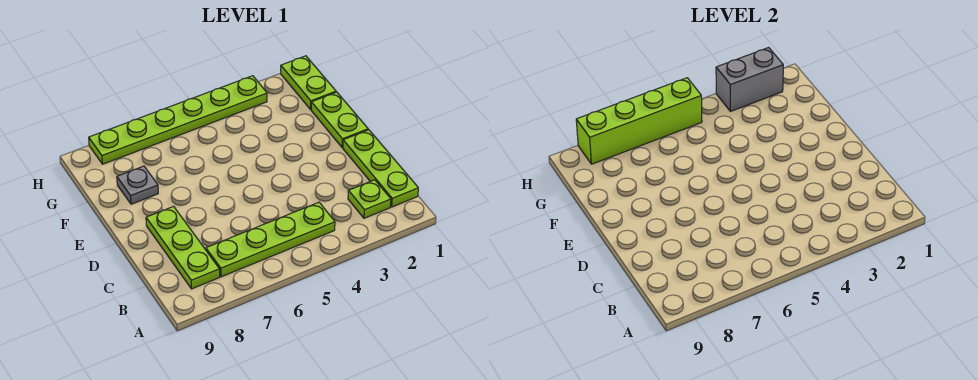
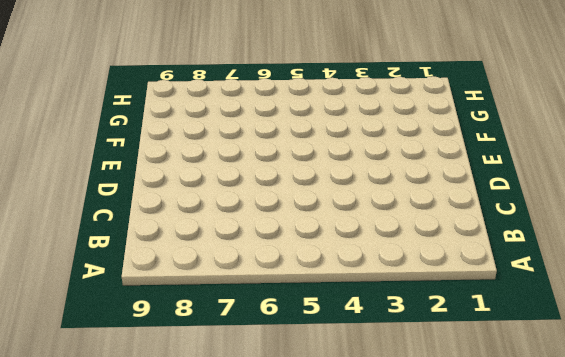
none -> lime 1x3 plate [343,130,418,207]
none -> lime 1x1 plate [348,180,391,218]

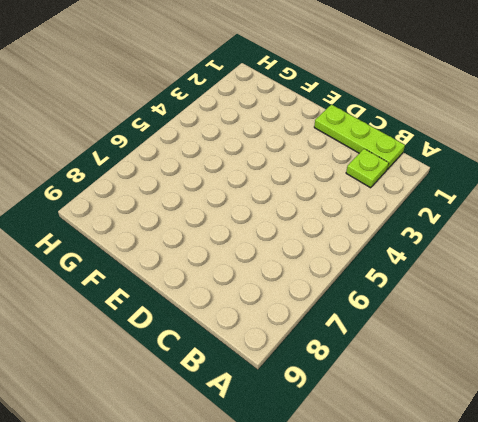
none -> lime 1x4 plate [206,202,335,277]
none -> lime 1x3 plate [146,207,220,289]

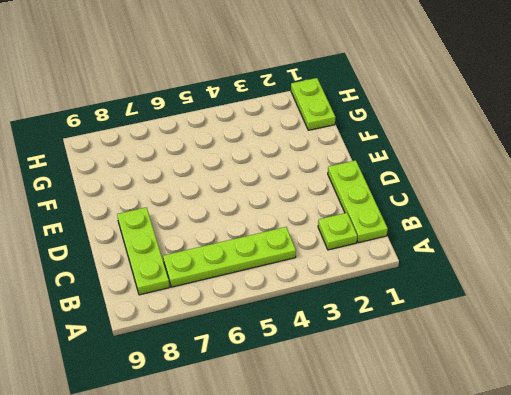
none -> lime 1x2 plate [311,92,368,147]
none -> grey 1x1 plate [117,166,158,204]

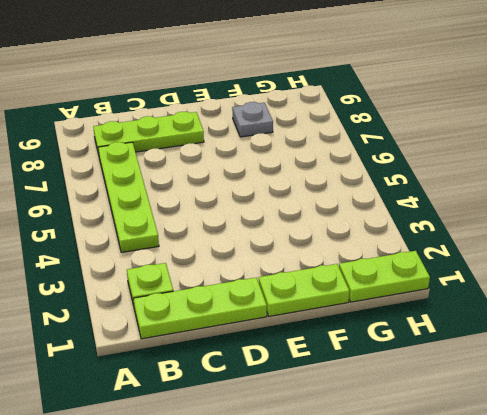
none -> lime 1x6 plate [89,76,267,164]
none -> grey 1x2 brick [716,48,783,111]

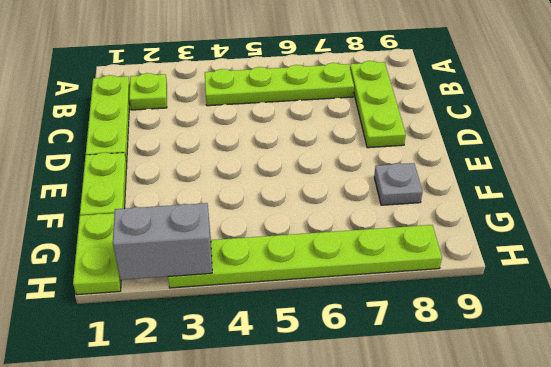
none -> lime 1x4 brick [576,78,702,164]

